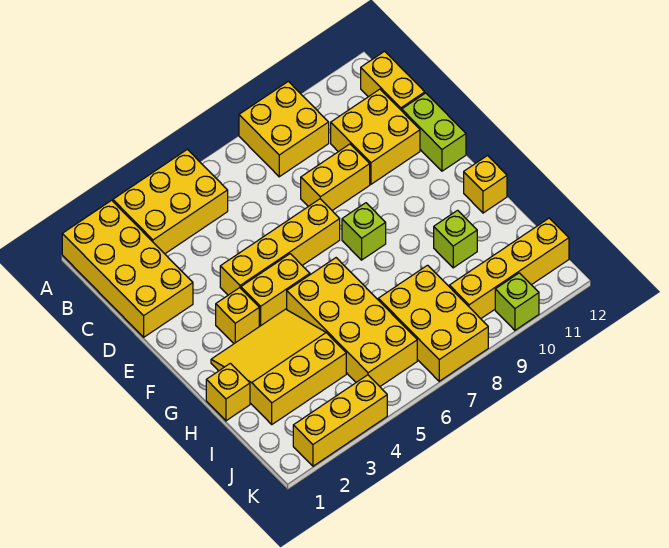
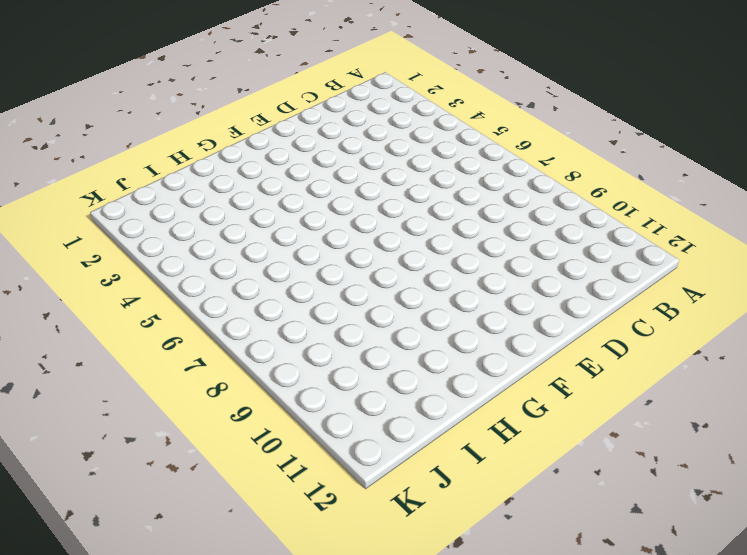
none -> yellow 2x4 brick [62,200,193,337]
none -> yellow 2x3 brick [113,149,228,254]
none -> yellow 2x2 brick [239,81,329,177]

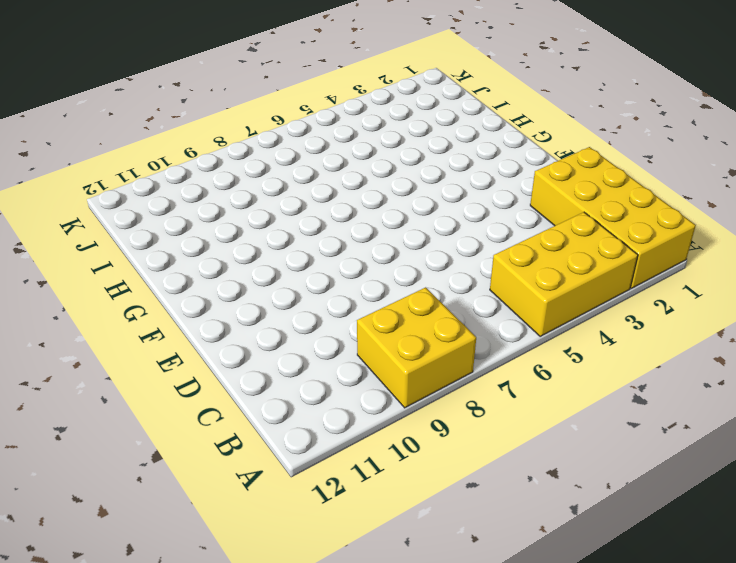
none -> yellow 1x2 brick [361,51,425,111]
none -> yellow 2x2 brick [331,89,420,184]
none -> yellow 1x2 brick [301,144,370,211]

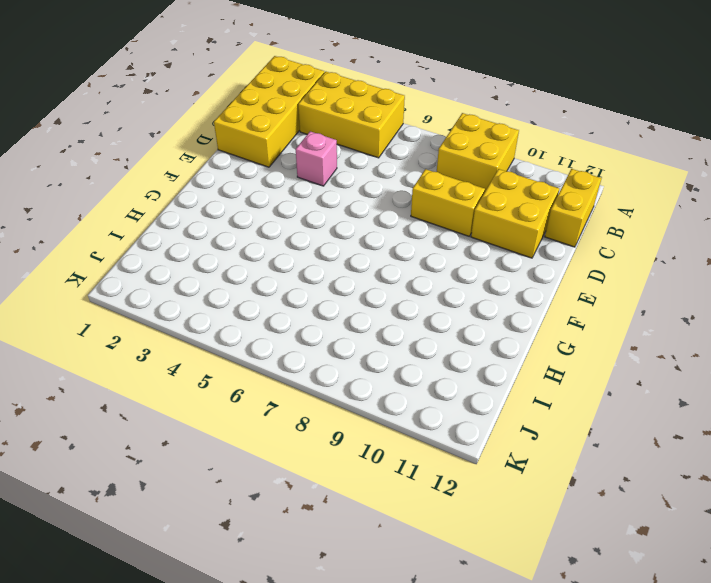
pink 1x1 brick [296,131,337,186] -> none
none -> lime 1x2 brick [402,93,466,171]
none -> yellow 1x4 brick [220,199,340,295]
none -> yellow 1x1 brick [216,288,259,343]

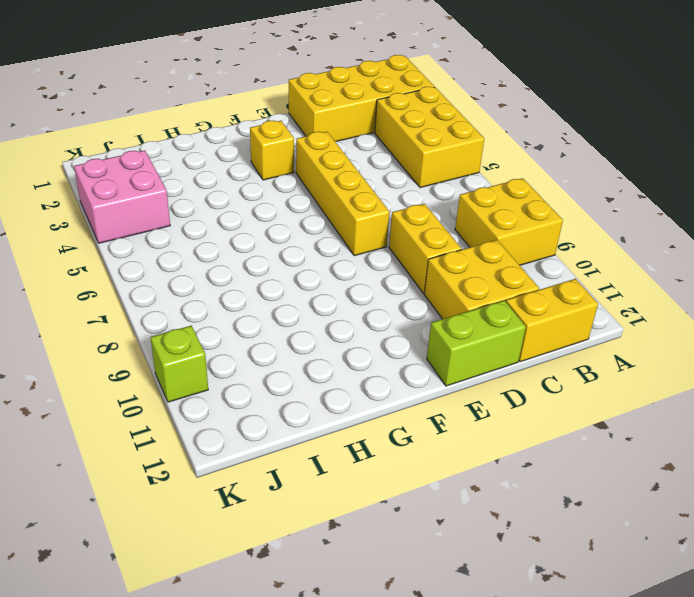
pink 2x2 brick [74,150,170,243] -> yellow 1x3 brick [293,375,387,466]
none -> yellow 1x2 brick [241,254,310,327]
none -> lime 1x1 brick [342,203,386,260]
none -> yellow 3x3 slope [211,309,346,424]

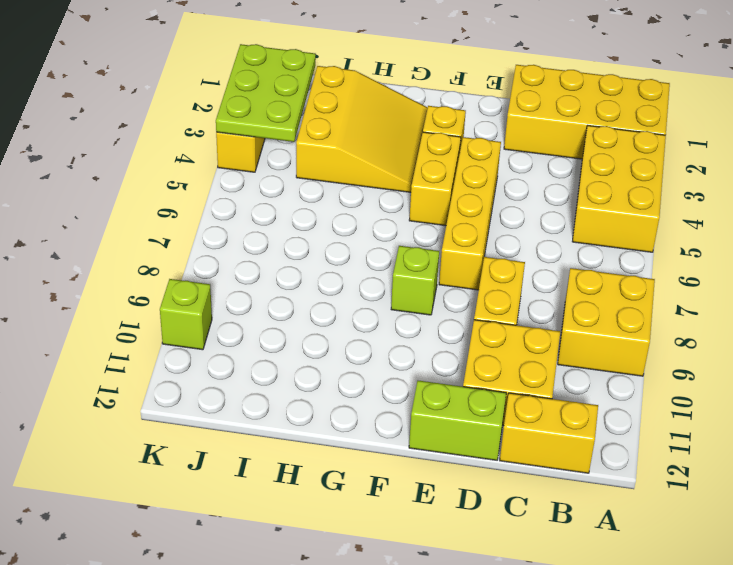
lime 2x3 plate [216,44,316,142] -> none
none -> yellow 2x4 brick [287,258,417,386]
none -> yellow 1x1 brick [464,156,507,213]
none -> yellow 1x1 brick [206,363,250,421]

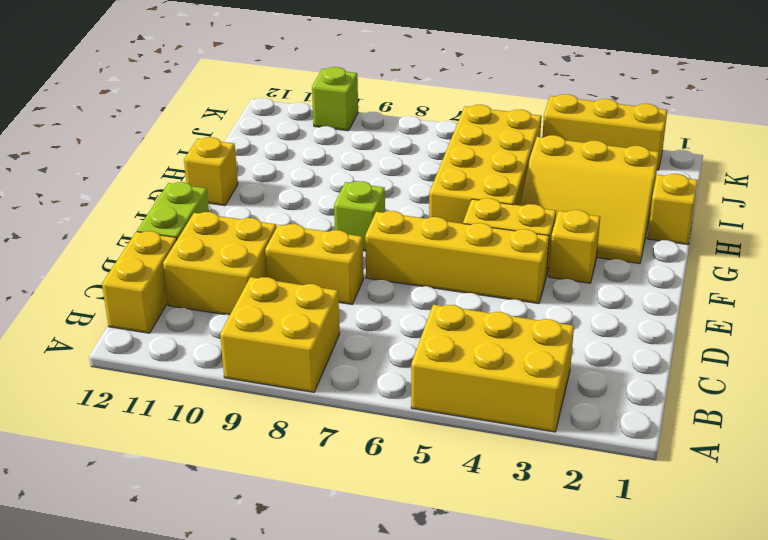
none -> yellow 2x4 brick [62,200,193,337]
none -> lime 1x1 brick [434,210,477,268]
none -> yellow 2x3 brick [378,265,488,381]

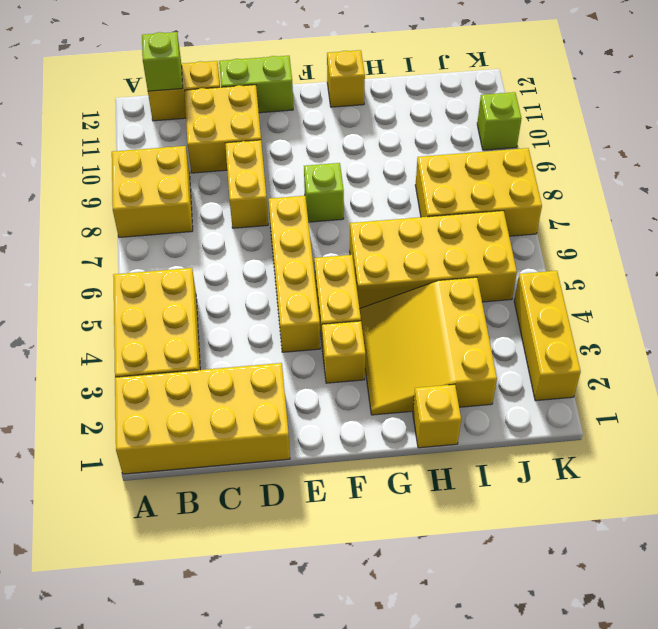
lime 1x1 brick [142,32,183,91] -> lime 1x1 brick moved to [434,210,477,268]
none -> yellow 1x4 brick [449,218,569,319]

